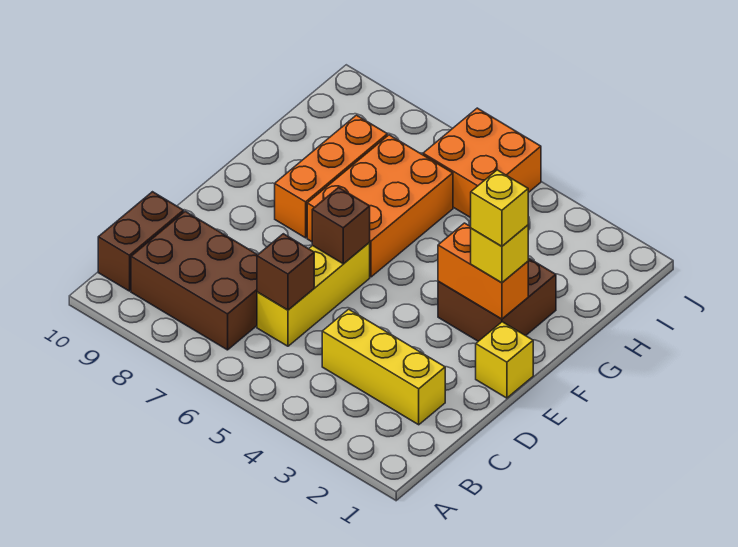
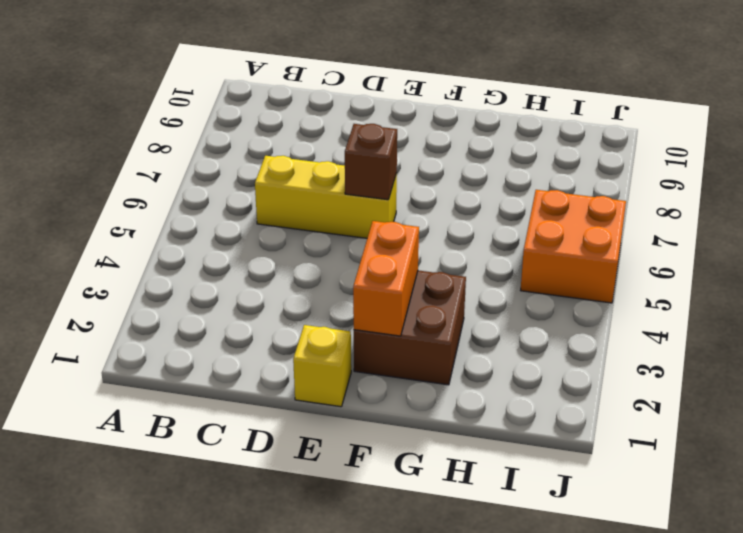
none -> brown 2x3 brick [131,211,257,350]
none -> brown 1x2 brick [98,192,184,291]
none -> yellow 1x3 brick [322,309,445,425]

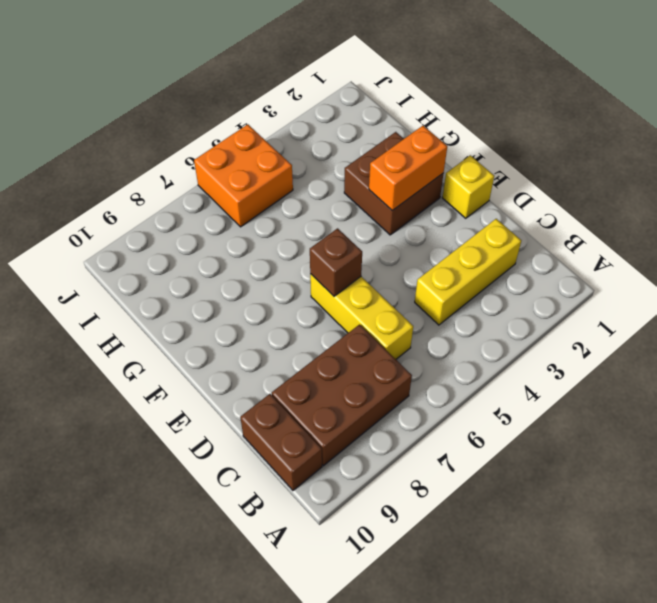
none -> orange 2x3 brick [307,135,453,277]
none -> orange 1x3 brick [275,115,387,238]
none -> brown 1x1 brick [257,234,314,310]

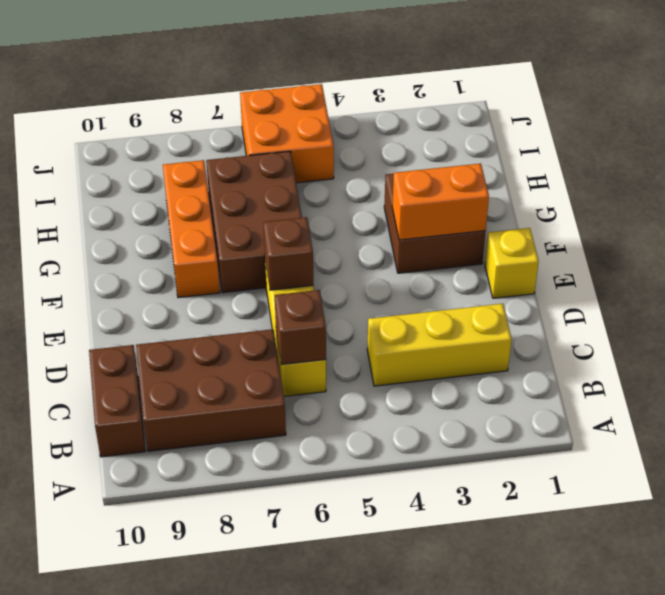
brown 2x3 brick [206,151,302,293] -> orange 2x3 brick [307,135,453,277]
none -> yellow 1x1 brick [471,225,528,283]
none -> yellow 1x1 brick [471,170,528,246]

